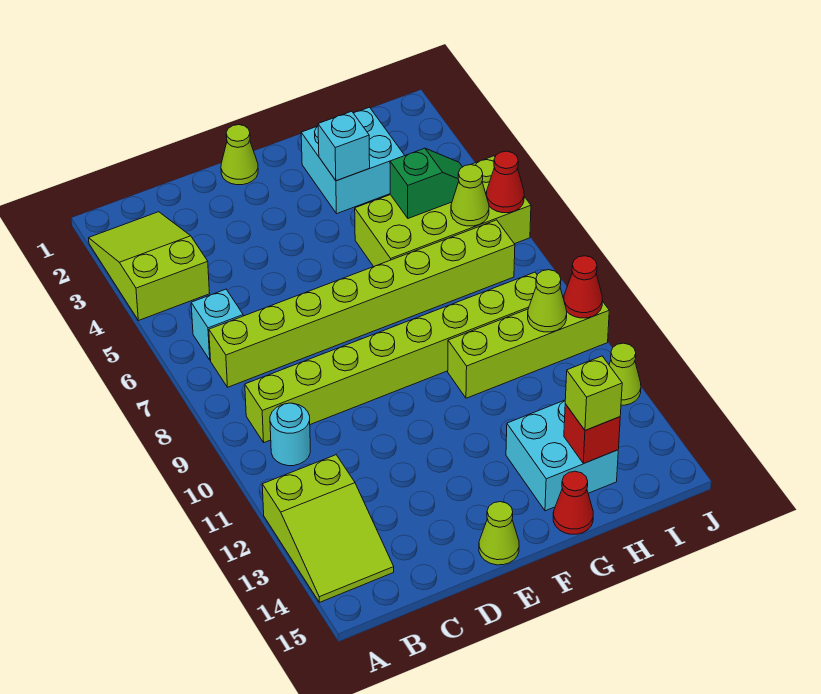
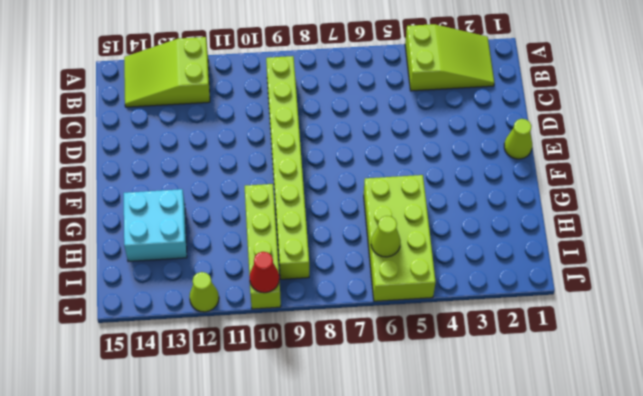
none -> cyan 1x1 brick [191,289,243,360]
none -> lime 1x8 brick [209,220,515,387]
none -> cyan 1x1 round brick [270,403,310,466]

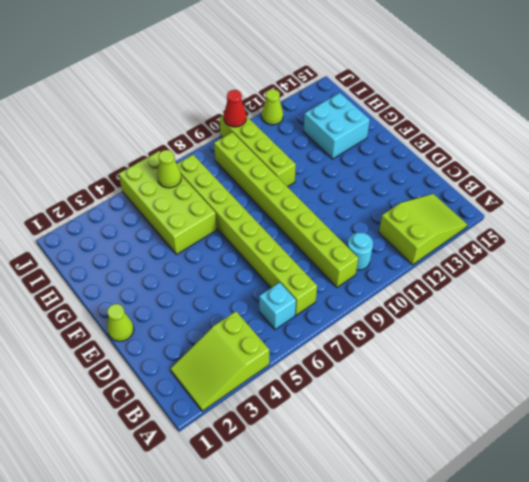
none -> lime 1x1 cone [479,502,519,565]
none -> cyan 2x2 brick [301,107,405,213]
none -> red 1x1 cone [553,471,593,534]

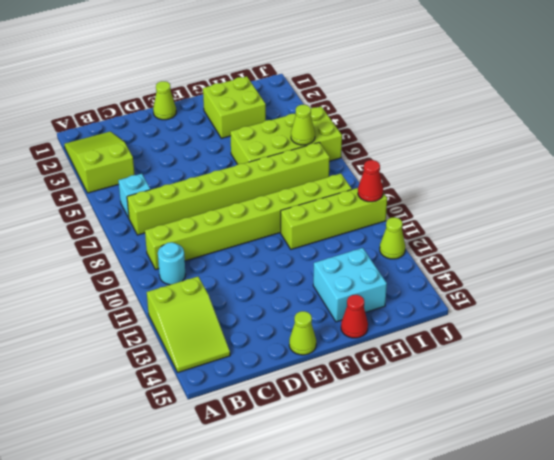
lime 2x2 brick [203,76,266,138] -> cyan 2x2 brick [301,107,405,213]
none -> cyan 1x1 brick [318,111,370,181]
none -> green 1x2 slope [390,148,462,218]
none -> red 1x1 brick [564,404,620,463]

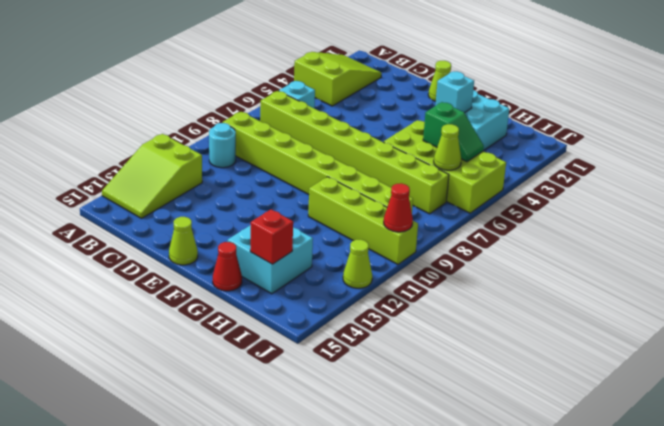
none -> lime 1x1 cone [528,270,567,332]
none -> red 1x1 cone [486,151,524,213]
none -> lime 1x1 brick [565,356,622,431]

